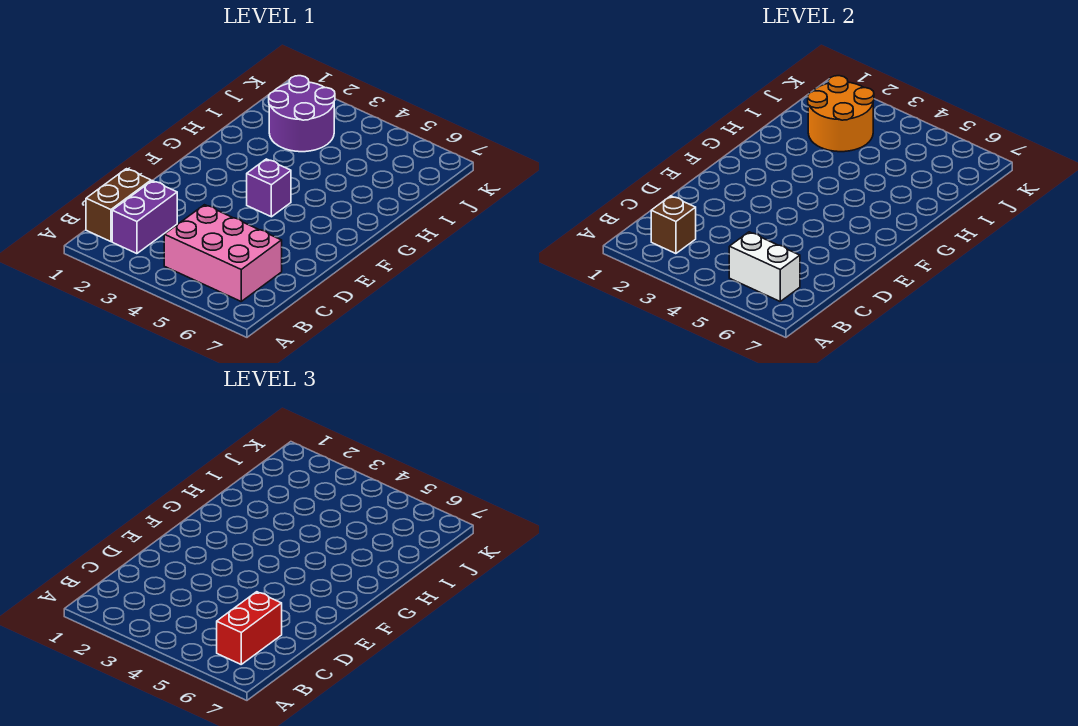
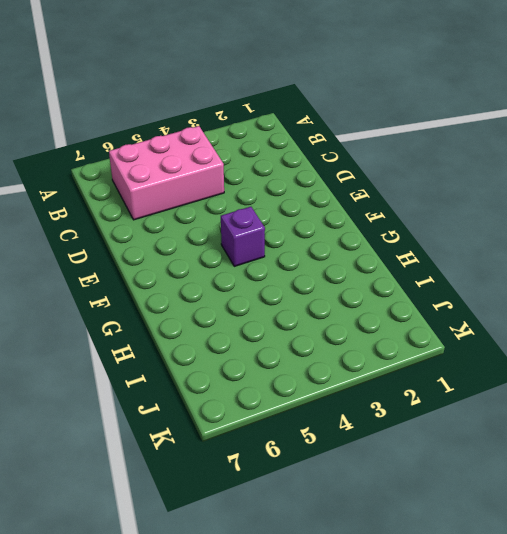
none -> brown 1x2 brick [86,169,151,242]
none -> purple 1x2 brick [112,181,177,254]

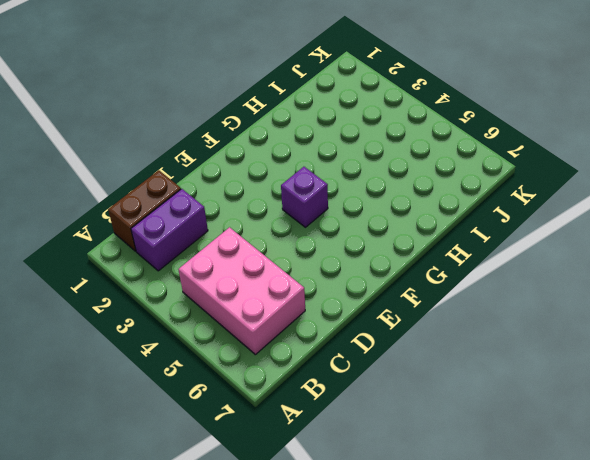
none -> purple 2x2 round brick [269,76,335,152]
none -> brown 1x1 brick [651,196,696,254]

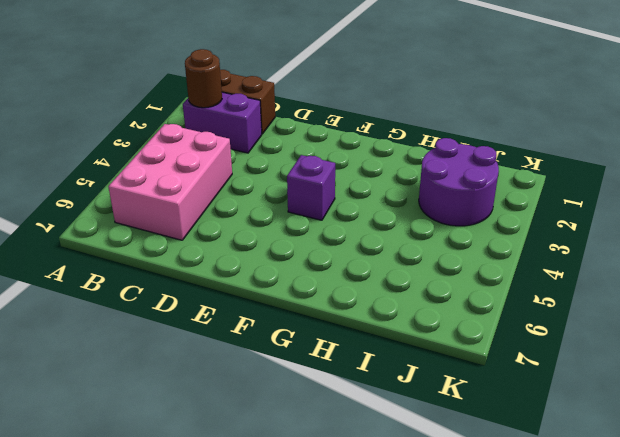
brown 1x1 round brick [185,49,222,108] -> brown 1x1 brick [651,196,696,254]
none -> white 1x2 brick [729,232,800,301]
none -> orange 2x2 round brick [808,76,874,152]

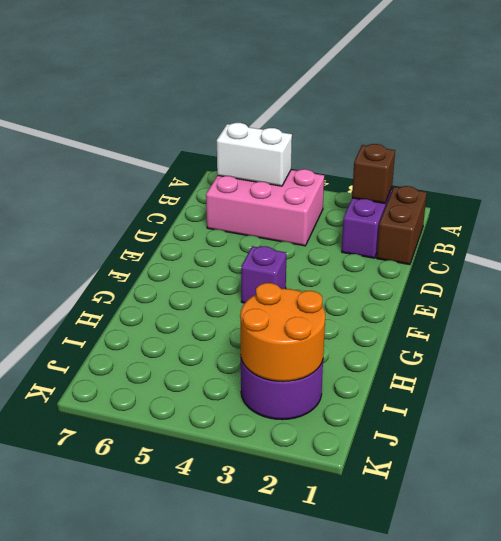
none -> red 1x2 brick [217,592,282,664]

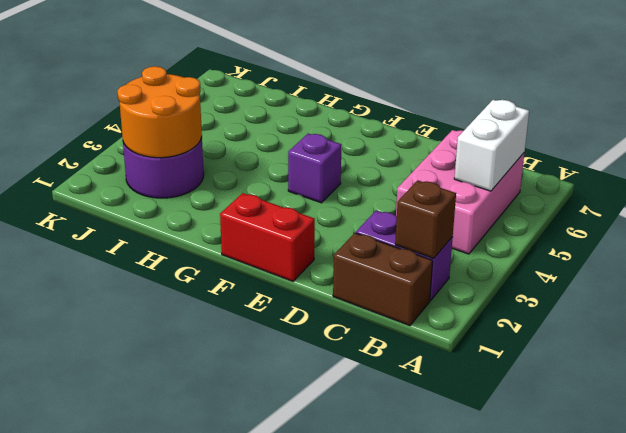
red 1x2 brick [220,193,315,281] -> red 1x2 brick moved to [217,592,282,664]

